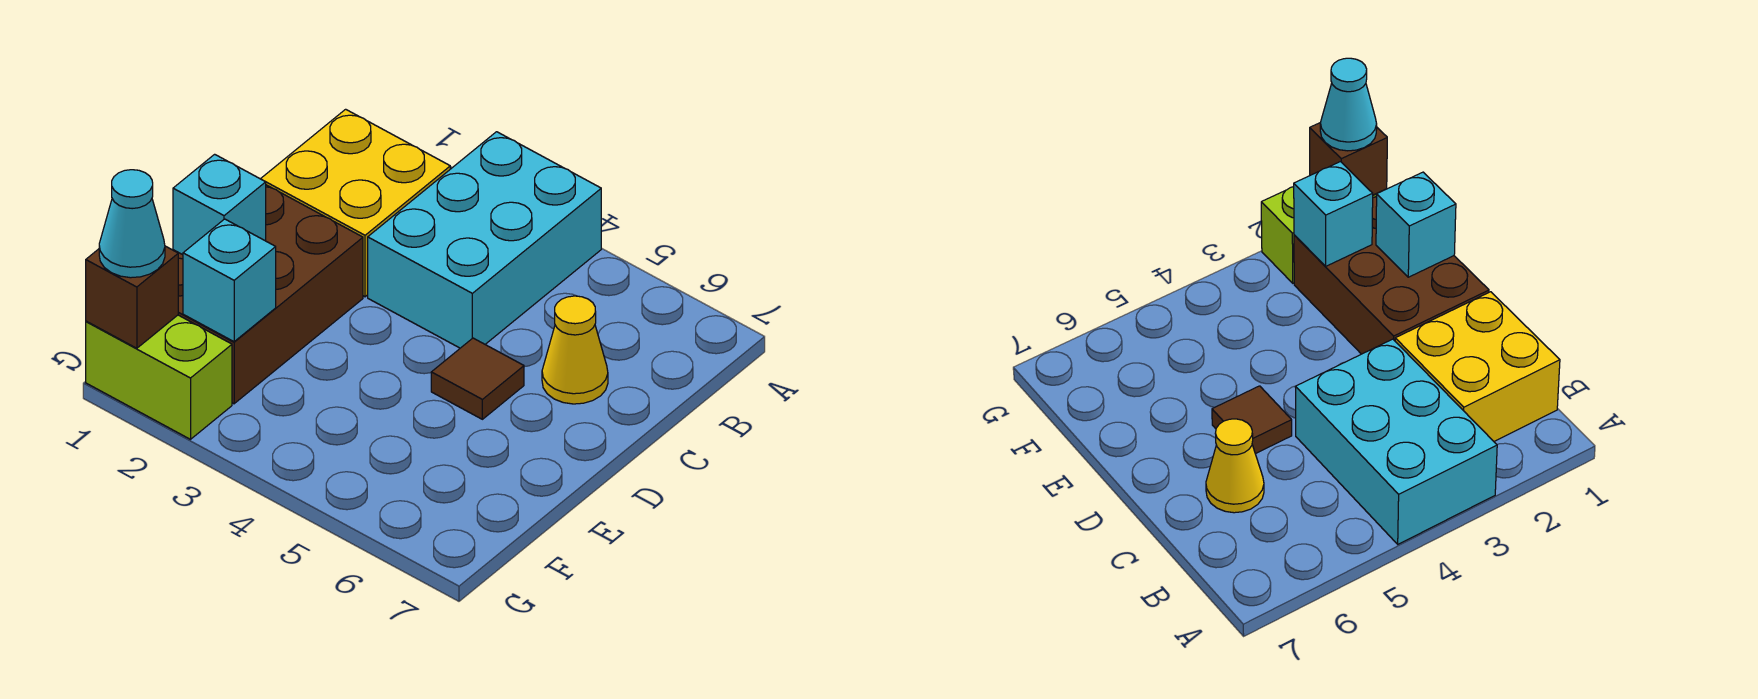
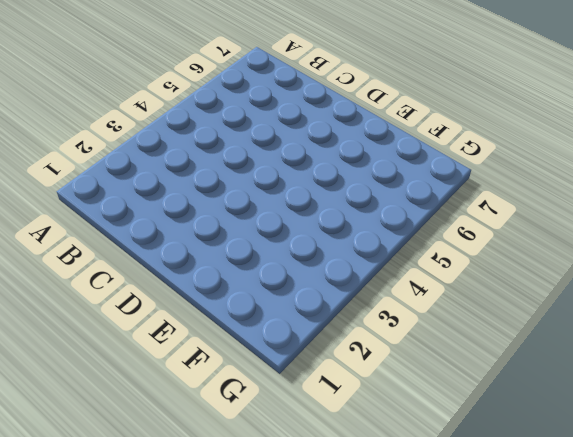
none -> cyan 2x3 brick [368,132,601,348]
none -> yellow 2x2 brick [261,109,450,297]

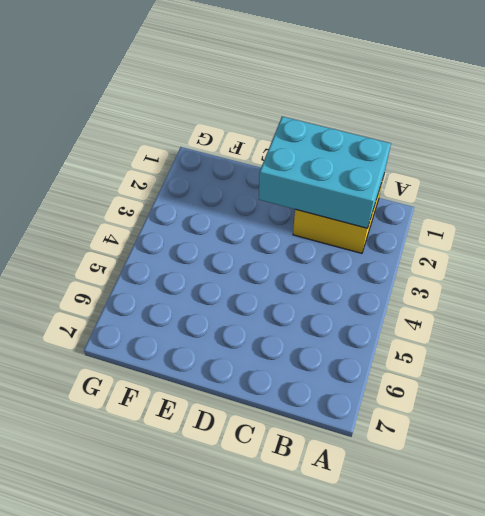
cyan 2x3 brick [259,117,391,228] -> cyan 2x3 brick moved to [368,132,601,348]
none -> yellow 1x1 cone [542,296,608,404]
none -> brown 2x3 brick [173,185,363,404]

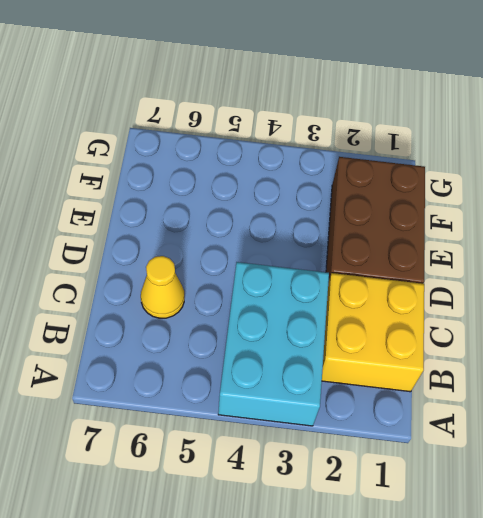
none -> brown 1x1 tile [431,338,524,419]
none -> lime 1x2 brick [86,315,232,439]

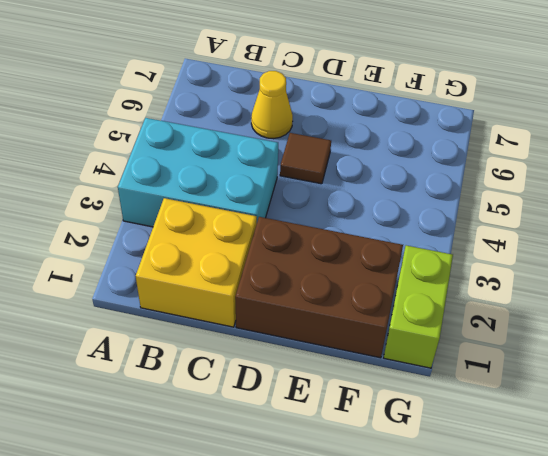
none -> cyan 1x1 brick [173,154,266,255]
none -> cyan 1x1 brick [183,219,276,342]

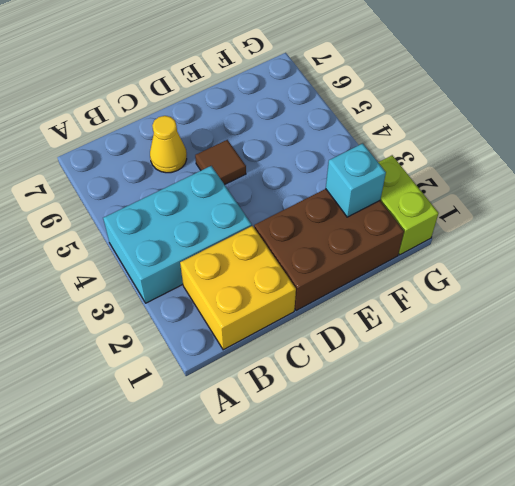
none -> cyan 1x1 brick [173,154,266,255]
none -> brown 1x1 brick [86,246,178,348]

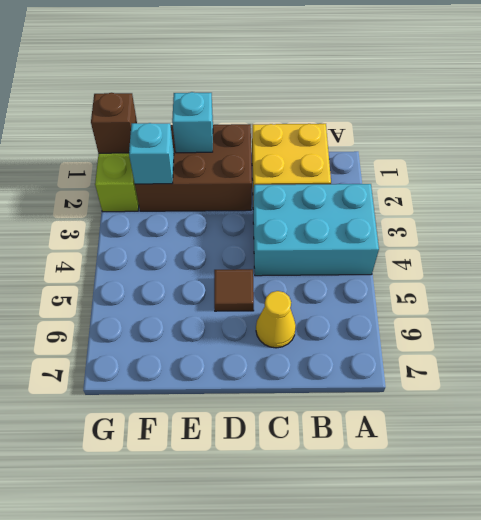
none -> cyan 1x1 cone [99,170,165,278]

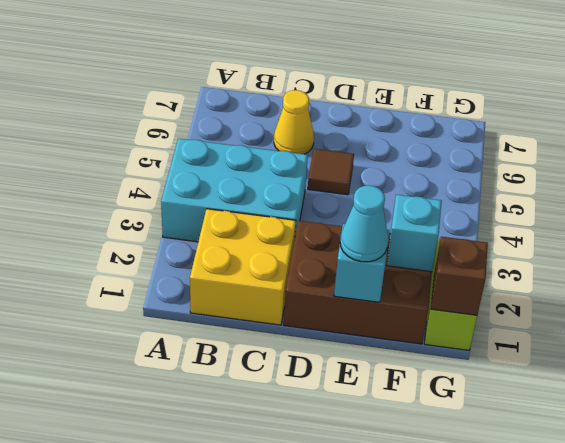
cyan 1x1 cone [340,185,388,262] -> cyan 1x1 cone moved to [99,170,165,278]

